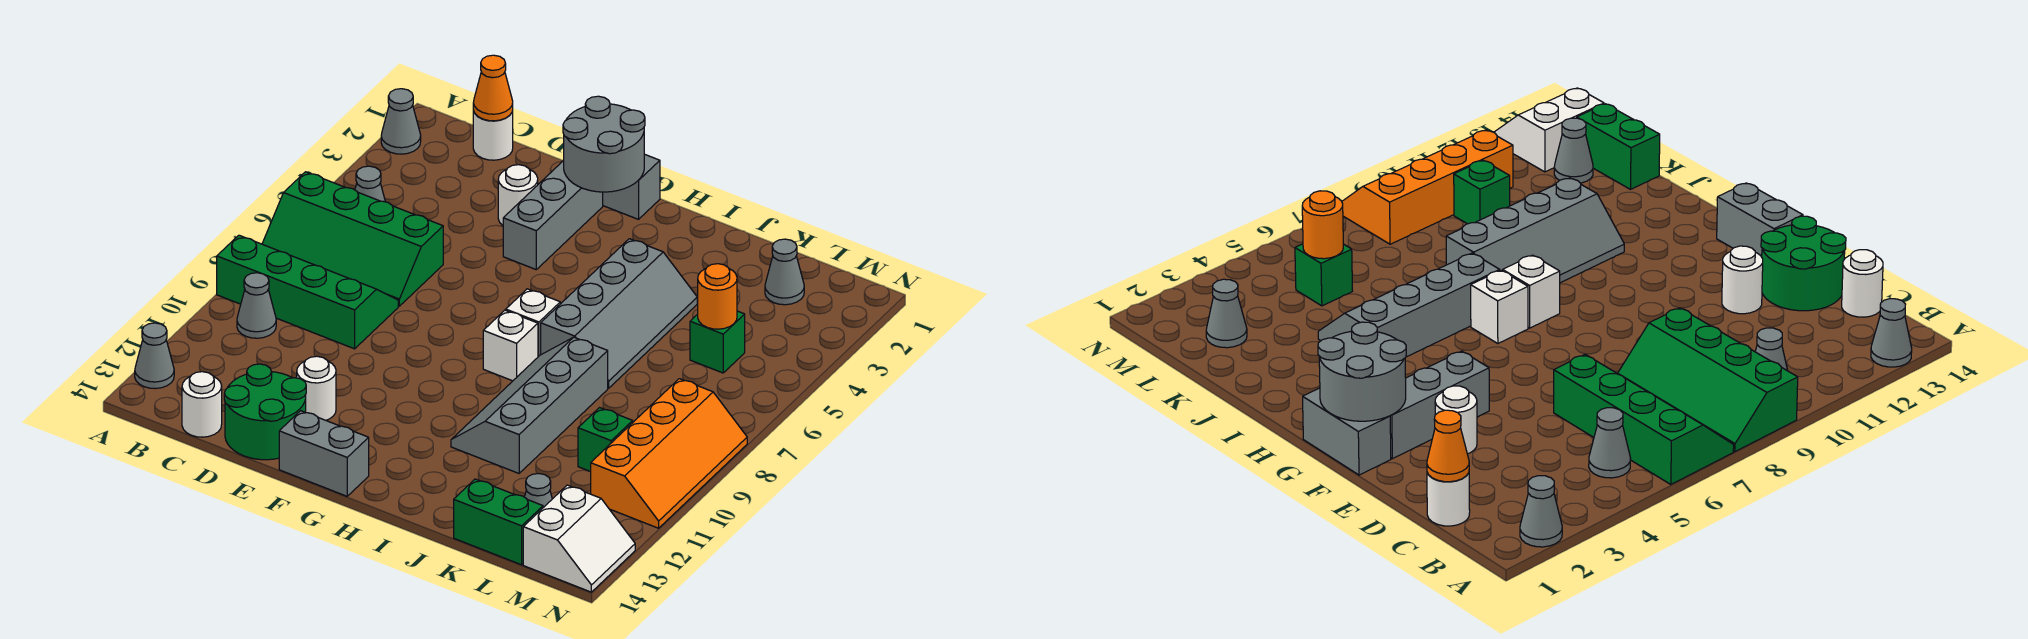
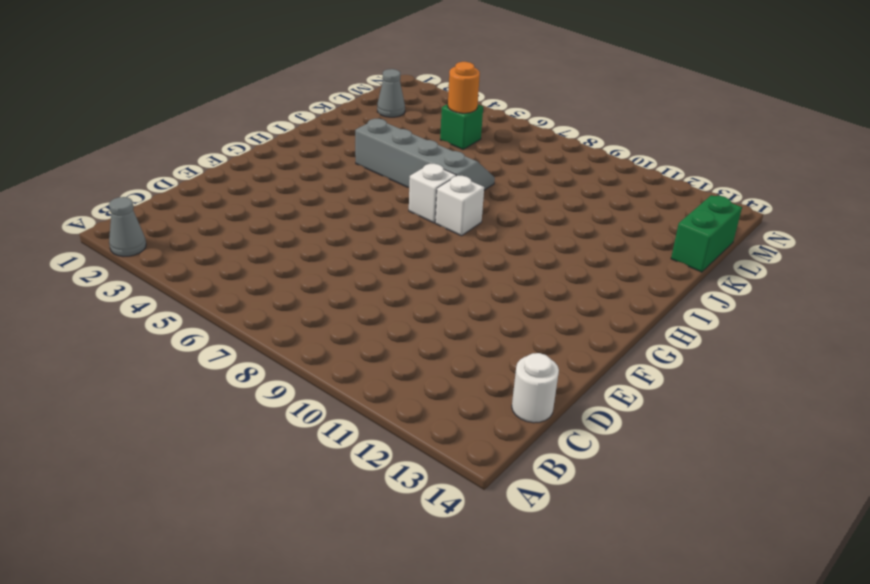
none -> green 2x4 slope [262,172,443,306]
none -> green 2x4 slope [217,235,398,349]
none -> grey 1x1 cone [135,323,174,389]

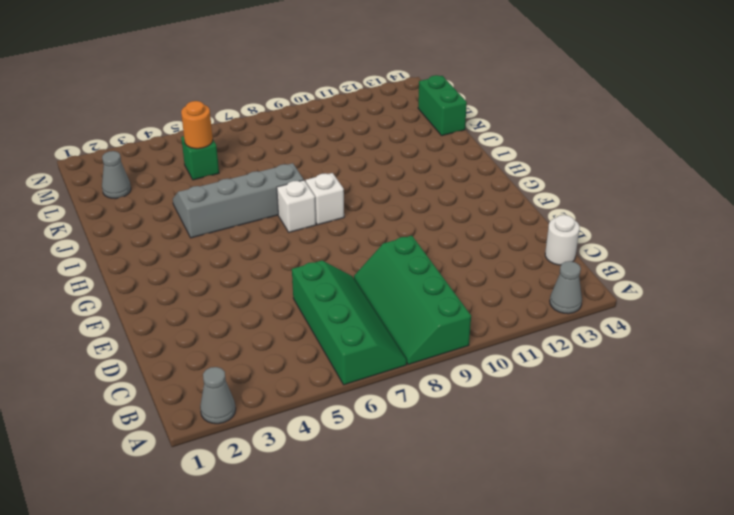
none -> grey 1x1 cone [355,166,385,202]
none -> grey 1x1 cone [237,273,276,338]
none -> white 1x1 round brick [473,111,513,160]

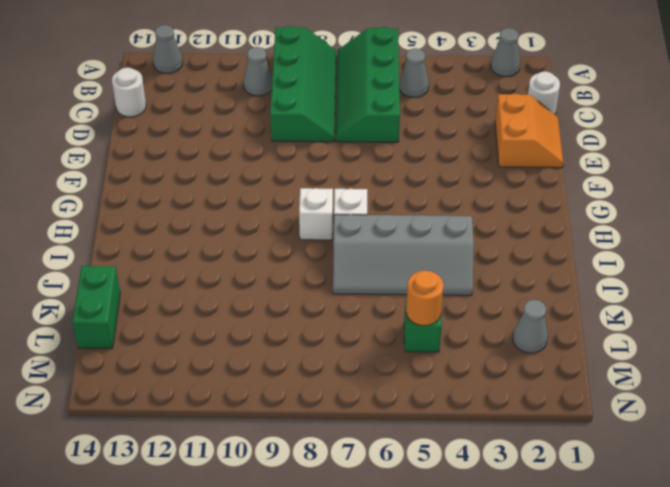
orange 2x2 slope [495,94,563,168] -> none
none -> green 2x2 round brick [224,364,306,460]
none -> white 1x1 round brick [498,165,538,226]
none -> white 1x1 round brick [297,356,336,420]

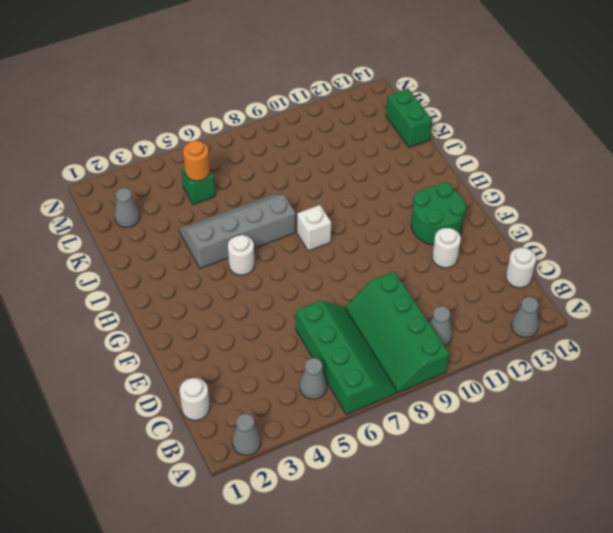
green 2x2 round brick [411,182,466,245] -> green 2x2 round brick moved to [224,364,306,460]
white 1x1 round brick [228,235,254,275] -> white 1x1 round brick moved to [498,165,538,226]
none -> grey 1x2 brick [603,154,660,219]
none -> grey 1x3 brick [503,161,603,269]
none -> grey 1x2 brick [279,411,369,496]

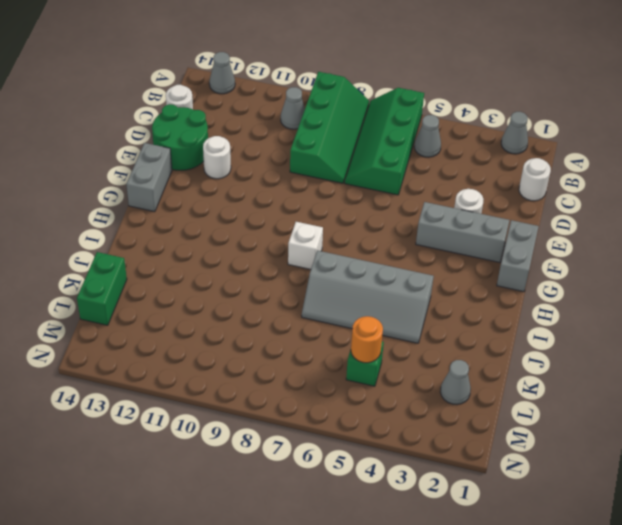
none -> white 1x1 brick [506,289,560,357]
none -> grey 2x4 slope [451,337,608,473]
none -> green 1x1 brick [578,408,633,472]

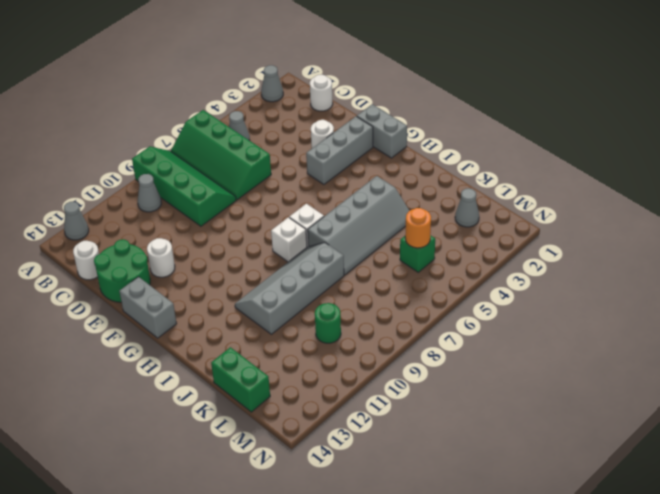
green 1x1 round brick [315,303,341,343] -> green 1x1 brick [578,408,633,472]
none -> grey 1x1 cone [525,474,552,508]
none -> orange 2x4 slope [591,379,747,528]
none -> white 2x2 slope [523,485,635,592]

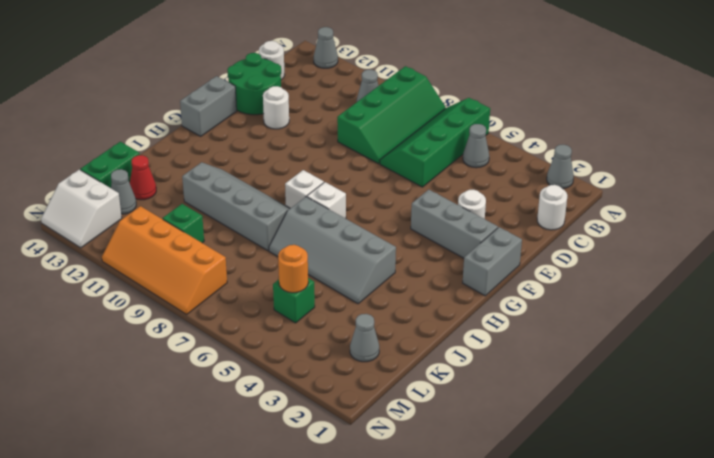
red 1x1 cone [130,155,156,200] -> none
none -> orange 1x1 cone [473,55,513,121]
none -> grey 2x2 round brick [563,96,645,192]

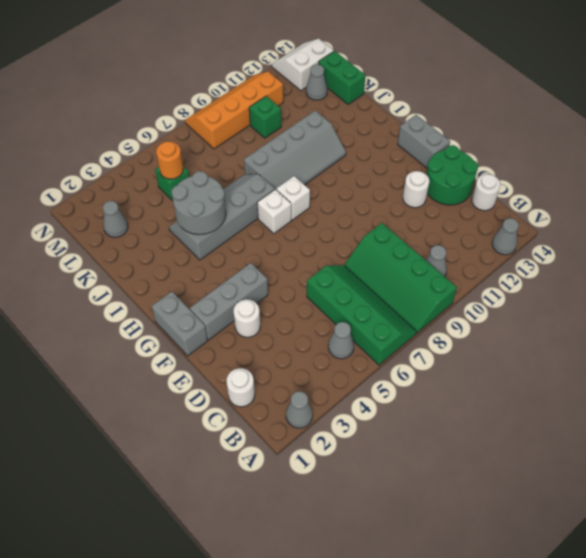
grey 2x2 round brick [171,171,226,235] -> grey 2x2 round brick moved to [563,96,645,192]
none -> orange 1x1 cone [473,55,513,121]

